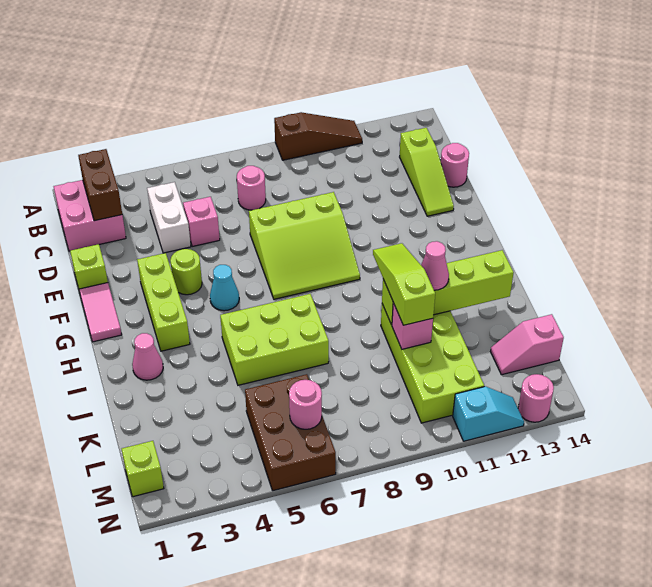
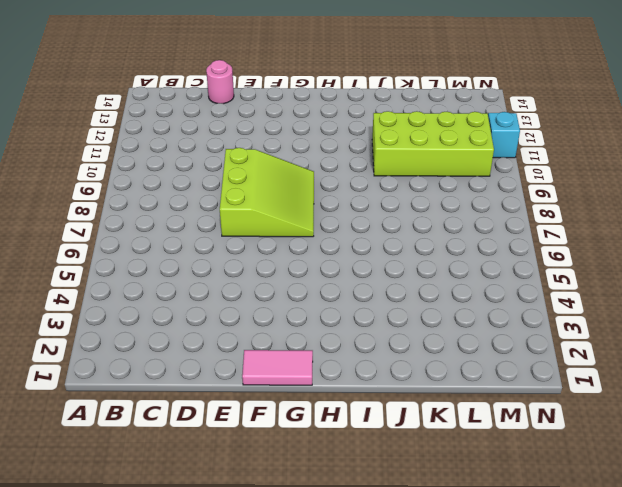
none -> brown 1x3 slope [274,112,362,160]
none -> pink 2x2 brick [54,180,126,251]
none -> white 1x2 brick [147,182,191,253]

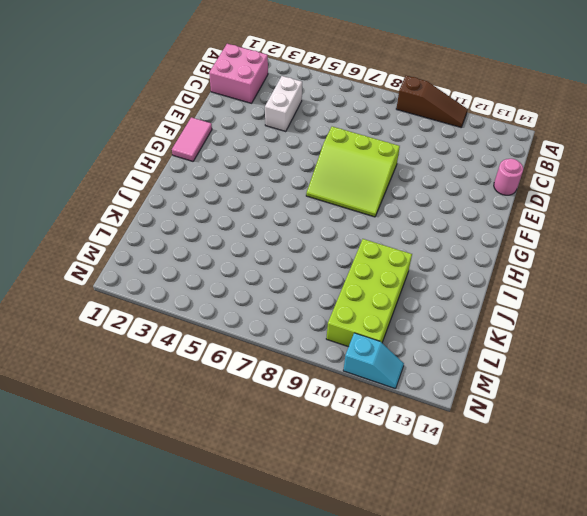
none -> pink 1x1 round brick [237,166,266,210]
none -> lime 1x3 slope [400,128,454,216]
none -> pink 1x1 brick [183,197,220,246]

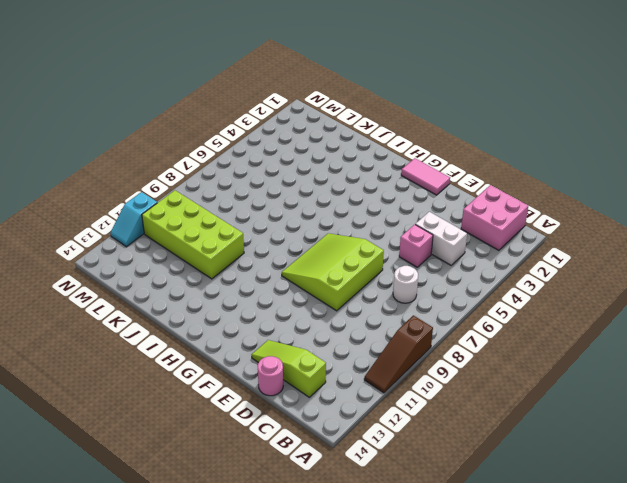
white 1x1 round brick [393,266,418,303] -> pink 1x1 round brick [237,166,266,210]
none -> lime 1x1 brick [70,244,108,289]
none -> lime 1x3 brick [137,253,190,351]
none -> lime 1x1 round brick [170,249,202,295]

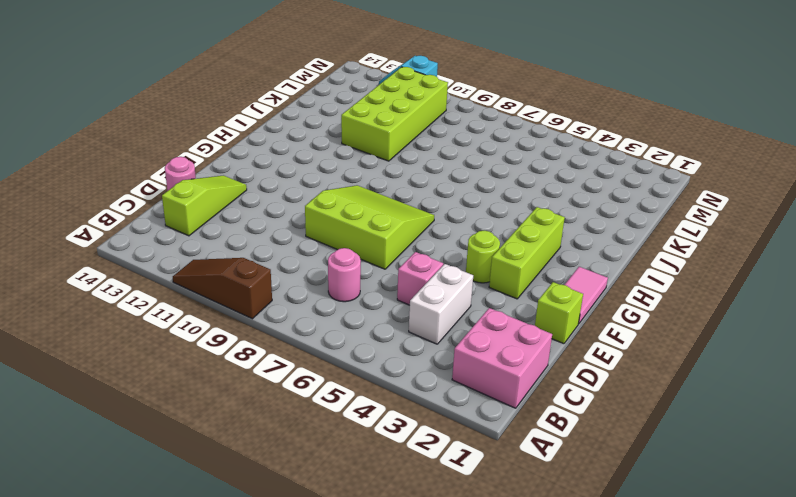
none -> cyan 1x1 cone [210,265,239,311]
none -> pink 1x1 cone [132,333,163,380]
none -> lime 2x3 brick [220,294,329,385]

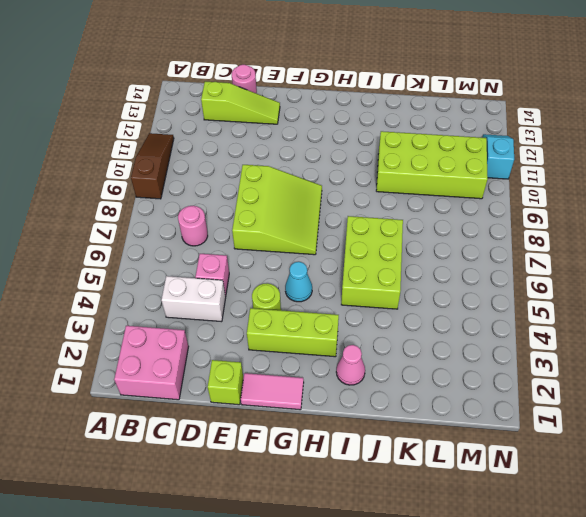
none -> brown 2x3 brick [245,374,336,491]
none -> pink 1x2 slope [491,314,564,375]
none -> lime 1x1 brick [122,441,164,497]

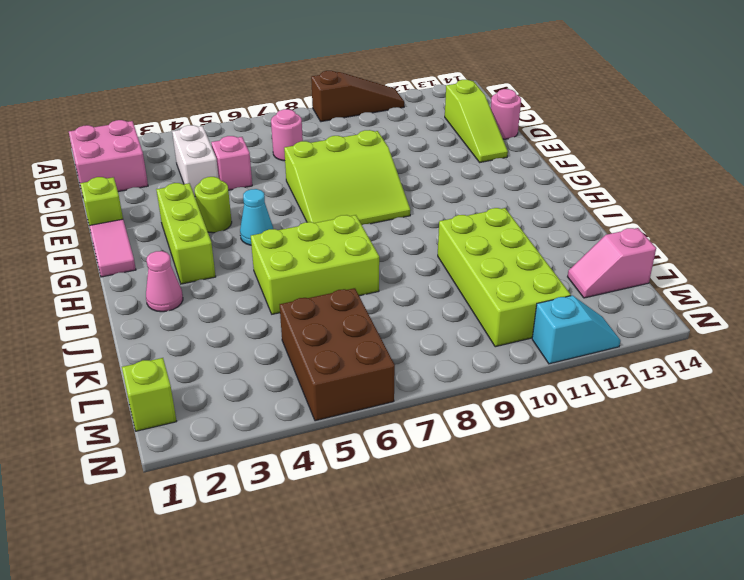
none -> pink 1x1 round brick [518,374,554,422]
none -> brown 1x2 brick [78,149,122,221]
none -> lime 1x4 brick [382,250,514,325]

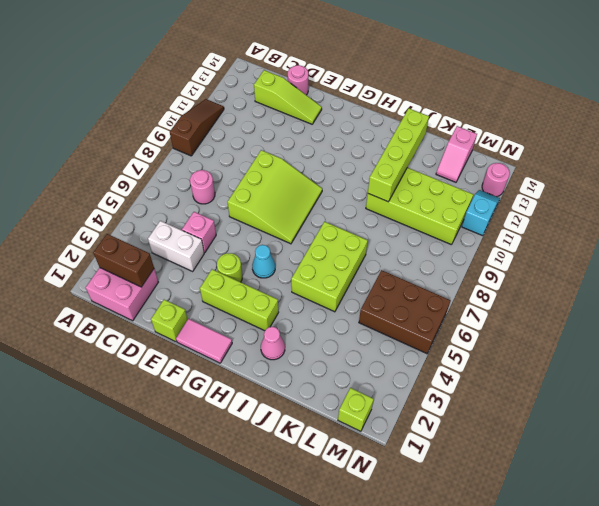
none -> pink 1x1 brick [392,303,433,349]
none -> pink 1x1 round brick [289,380,322,429]
none -> lime 1x3 slope [373,243,435,325]

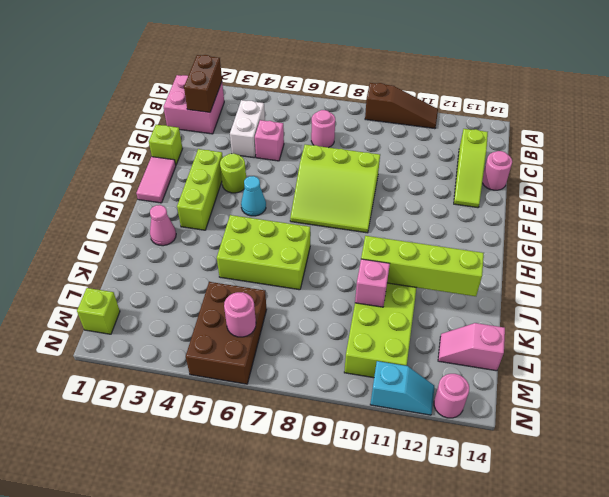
none -> lime 1x3 slope [373,243,435,325]
none -> pink 1x1 cone [421,241,449,290]

